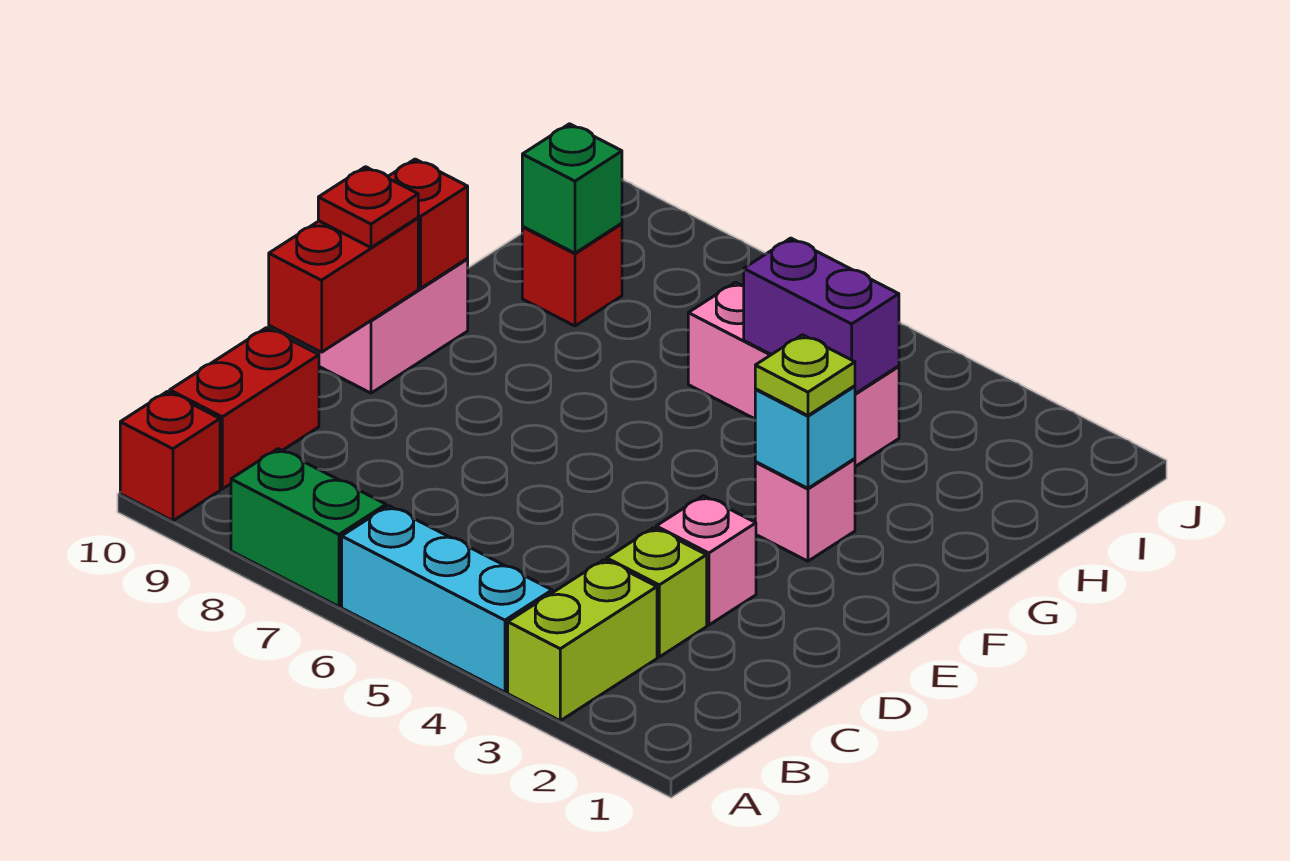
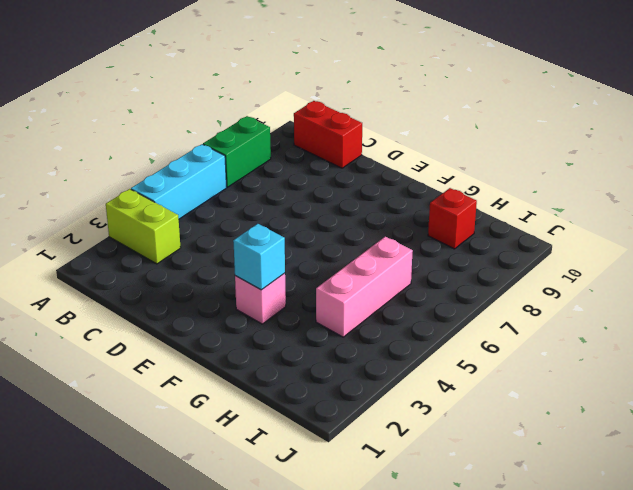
none -> red 1x1 brick [120,392,220,521]
none -> lime 1x1 brick [607,528,707,657]
none -> pink 1x1 brick [656,496,756,625]

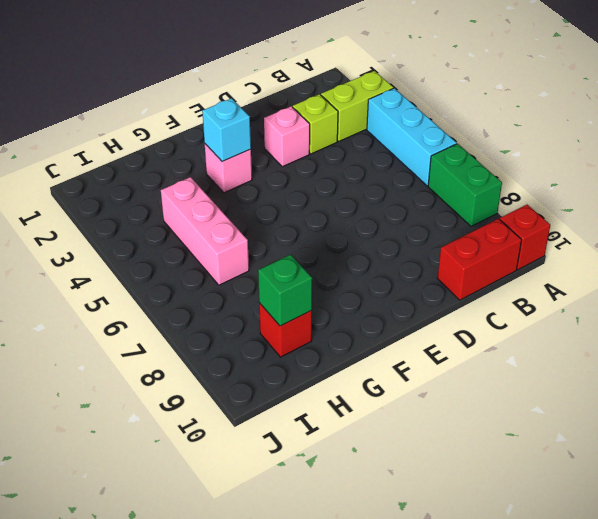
none -> pink 1x2 brick [318,259,468,393]
none -> red 1x2 brick [269,218,418,352]
none -> red 1x1 brick [388,159,468,288]

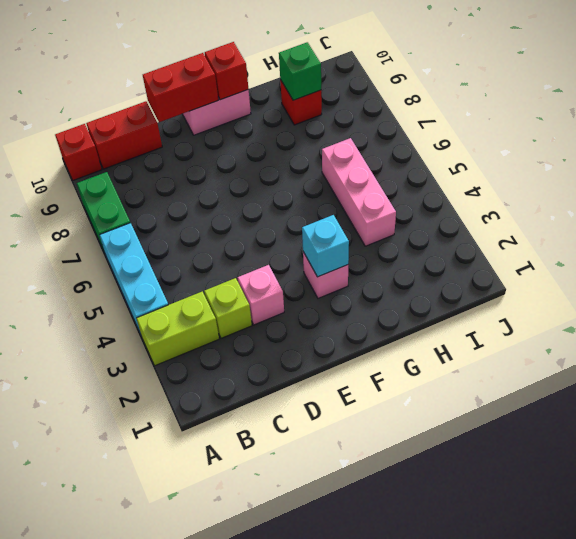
none -> purple 1x2 brick [744,238,899,394]
none -> red 1x1 plate [318,167,418,247]
none -> lime 1x1 plate [755,335,855,416]

